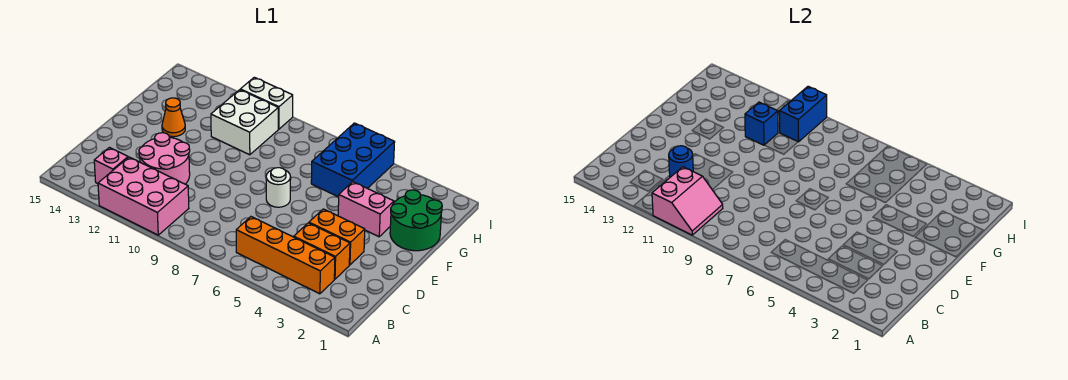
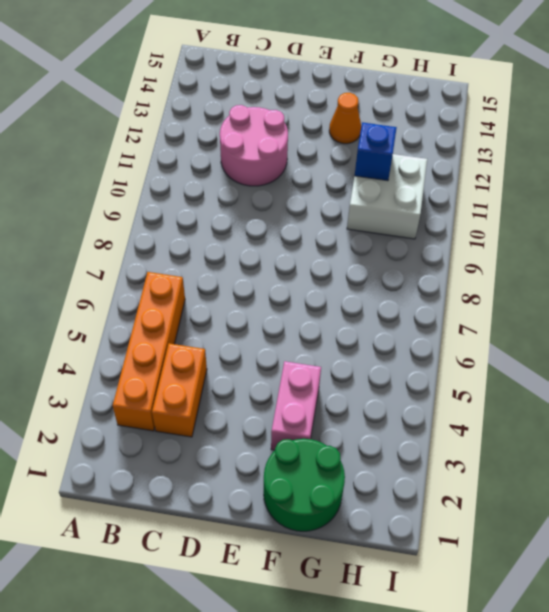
none -> pink 2x3 brick [98,157,189,235]
none -> pink 1x1 brick [94,148,128,184]
none -> orange 1x2 brick [309,209,365,265]

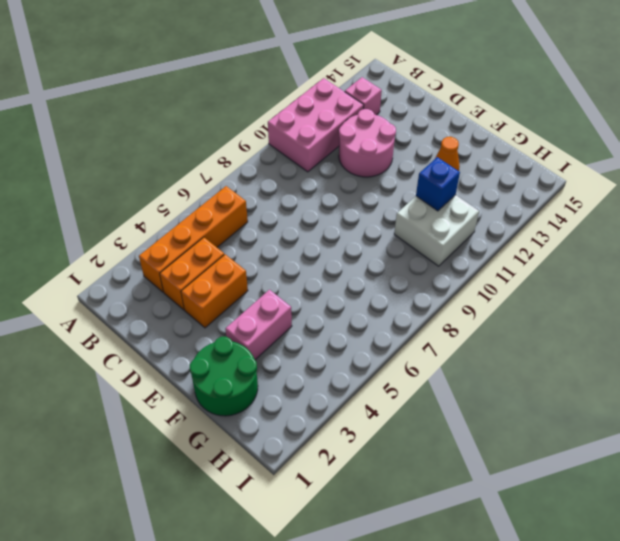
none -> white 1x1 round brick [266,168,291,207]
none -> blue 2x3 brick [311,123,395,197]
none -> white 1x2 brick [240,77,293,129]

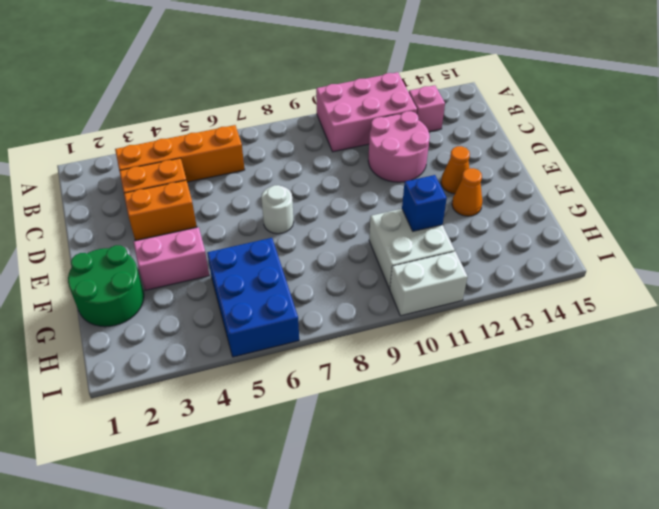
orange 1x1 cone [441,146,470,194] -> none
none -> pink 2x2 slope [652,167,723,235]
none -> blue 1x1 round brick [669,146,693,177]
none -> blue 1x2 brick [779,86,827,142]

